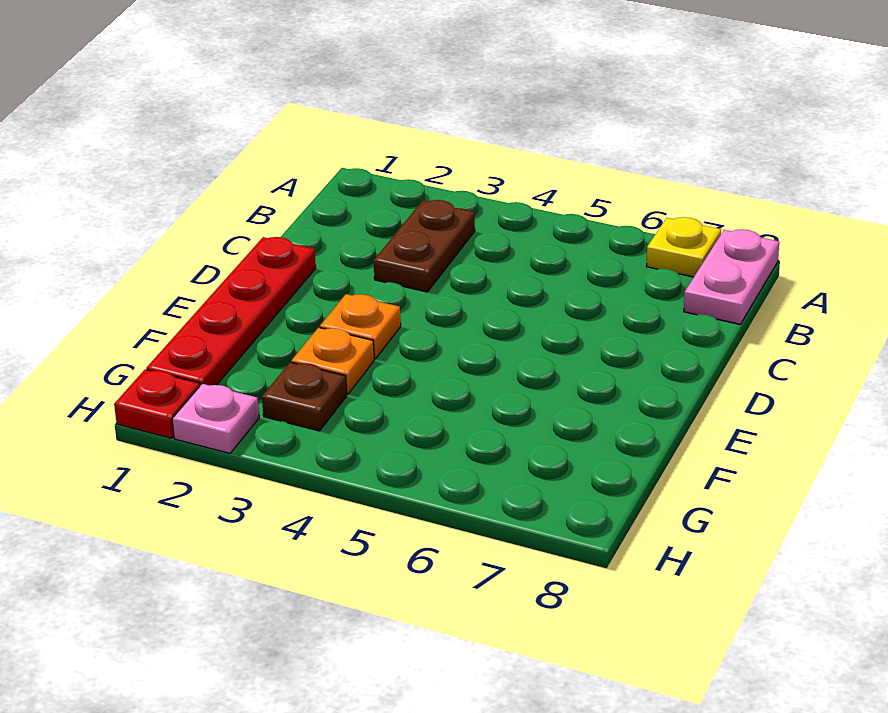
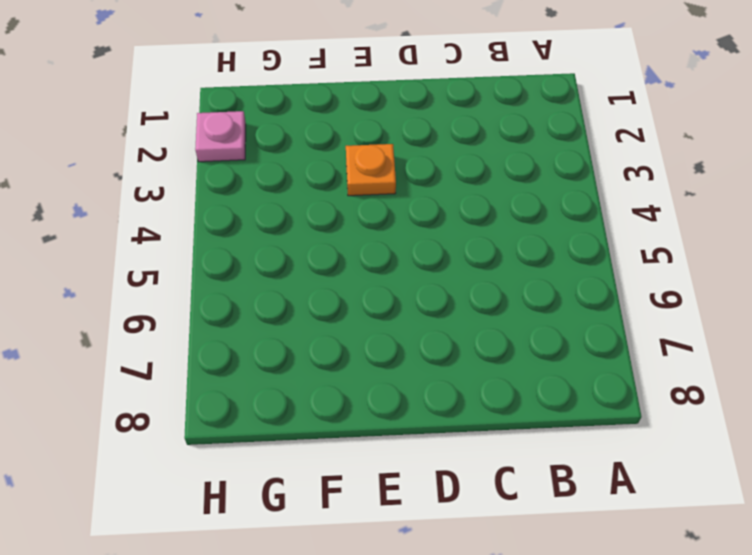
none -> yellow 1x1 plate [646,217,721,277]
none -> pink 1x2 plate [684,229,779,324]

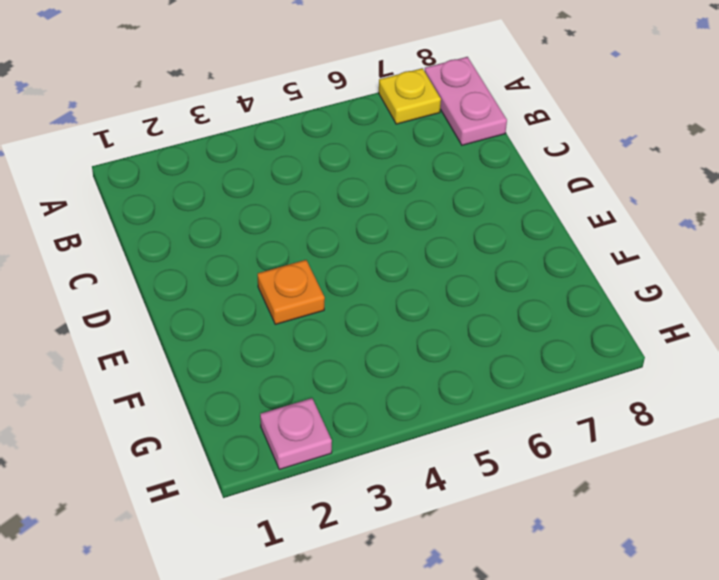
none -> brown 1x2 plate [374,200,475,292]
none -> red 1x4 plate [146,237,316,386]

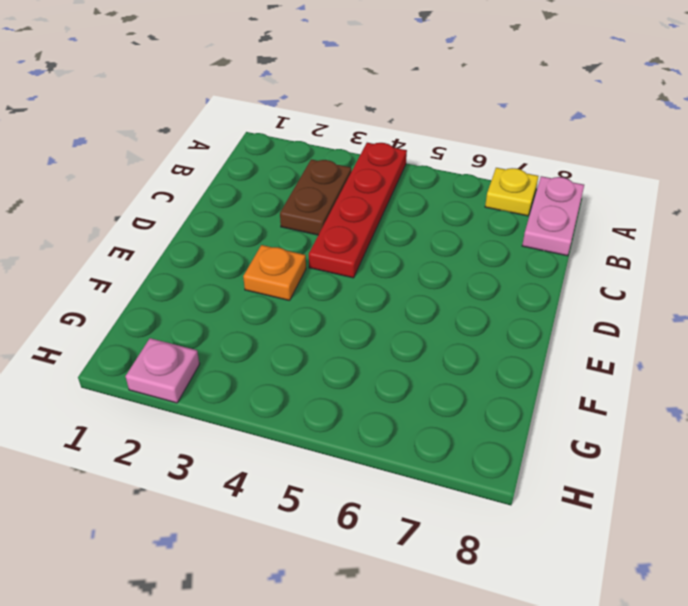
red 1x4 plate [309,143,407,278] -> red 1x4 plate moved to [146,237,316,386]
none -> orange 1x1 plate [291,328,374,394]
none -> brown 1x1 plate [262,362,347,431]

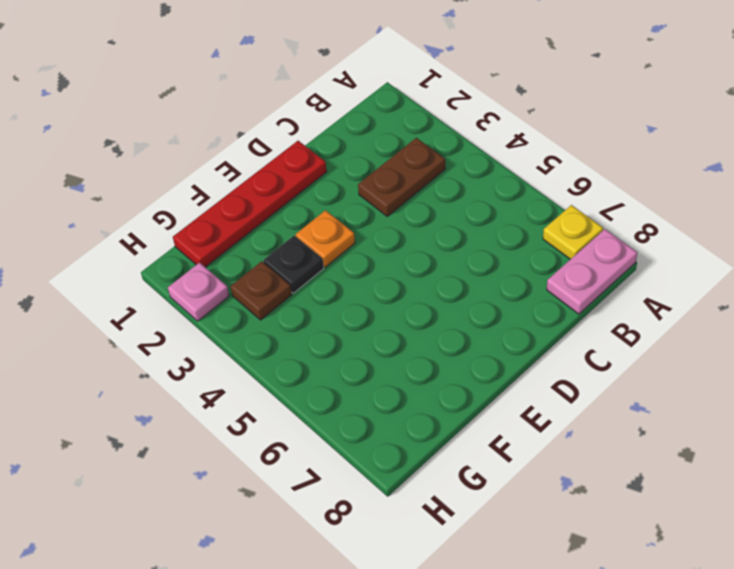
black 1x1 plate [263,236,324,293] -> orange 1x1 plate [291,328,374,394]
none -> red 1x1 plate [114,369,200,438]

